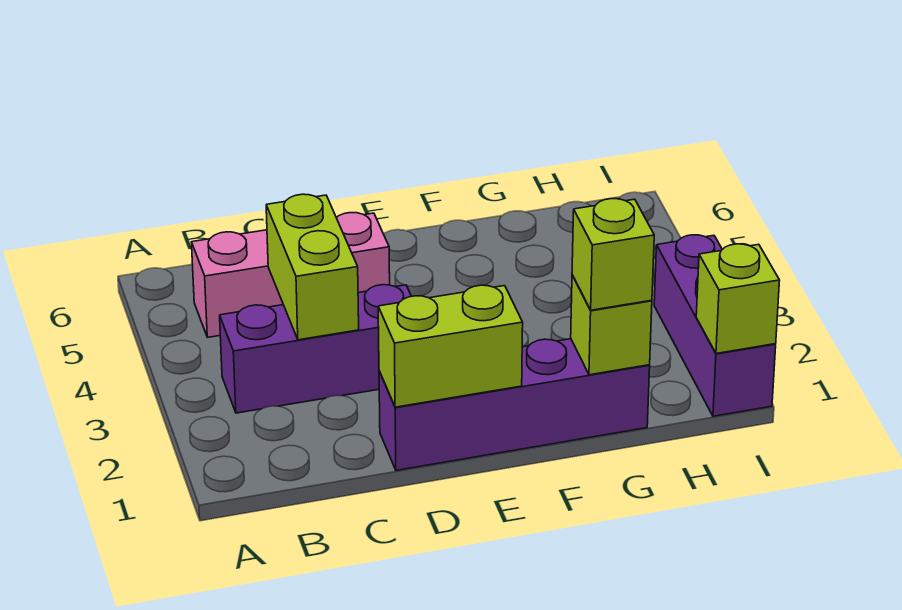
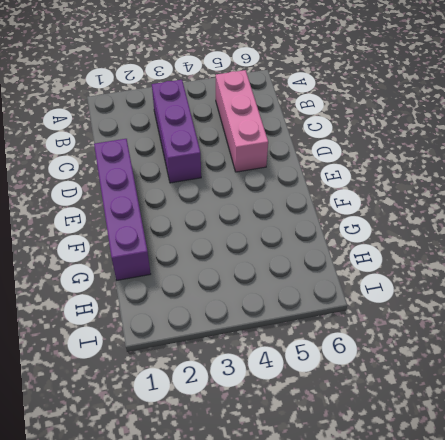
none -> purple 1x3 brick [654,235,776,416]
none -> lime 1x2 brick [266,194,359,340]

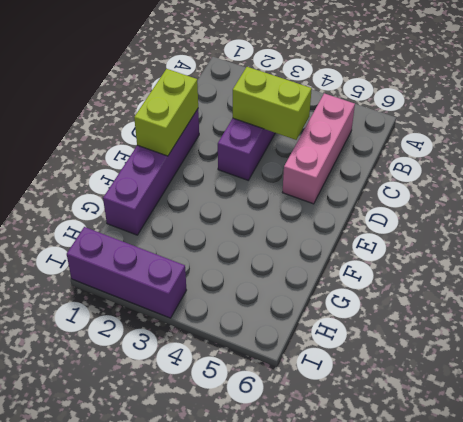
none -> lime 1x1 brick [571,275,652,375]
none -> lime 1x1 brick [696,244,780,354]

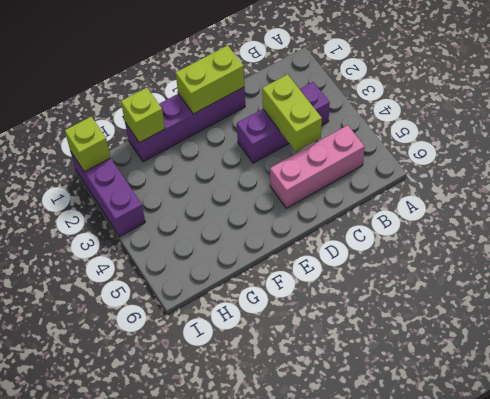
none -> lime 1x1 brick [572,199,654,310]

